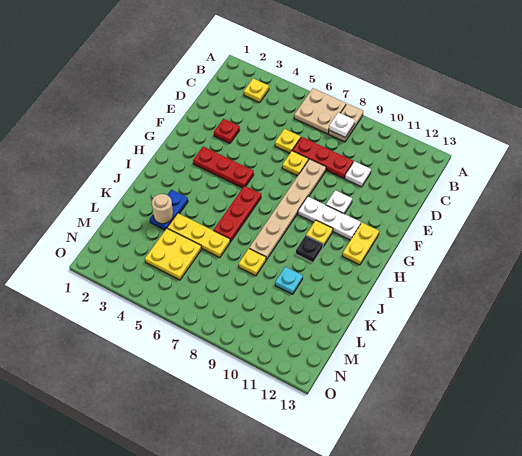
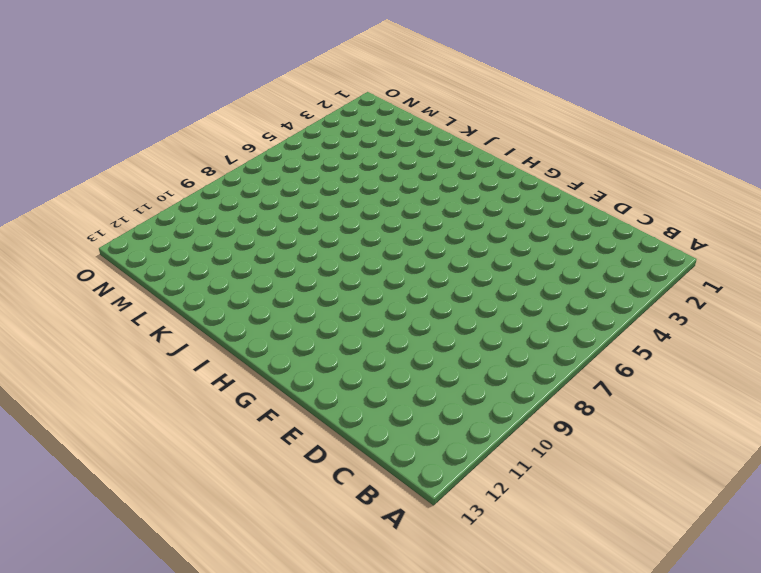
none -> tan 2x2 plate [294,88,346,134]
none -> tan 1x2 plate [329,104,363,142]
none -> yellow 1x1 plate [244,78,269,103]

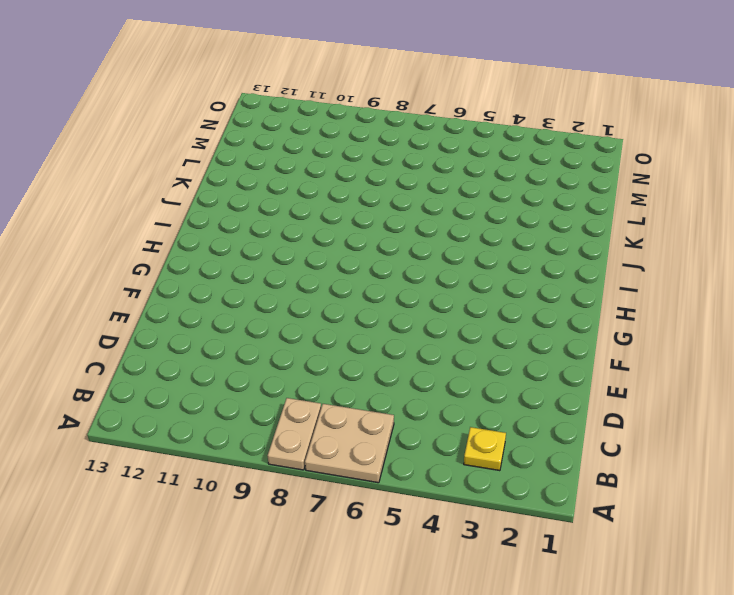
none -> yellow 1x1 plate [275,129,301,153]
none -> red 1x3 plate [292,137,353,179]
none -> white 1x1 plate [345,161,371,187]

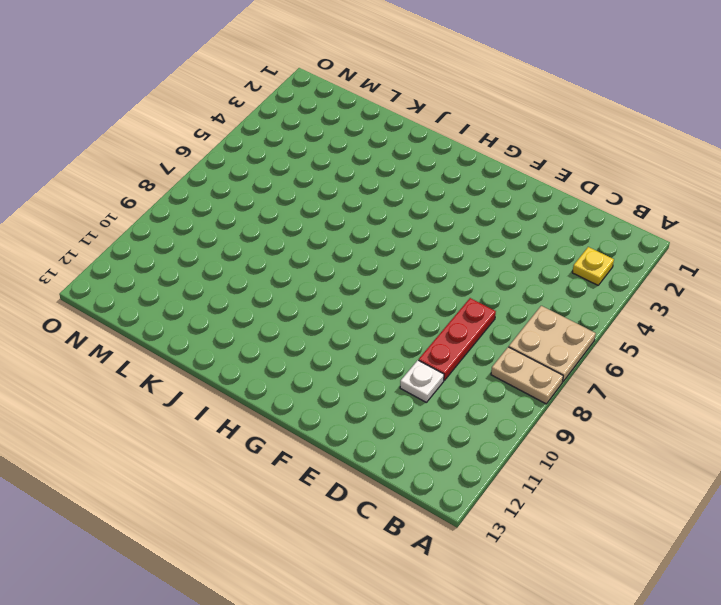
none -> yellow 1x1 plate [275,129,301,153]
none -> red 1x1 plate [214,119,240,143]
none -> yellow 1x1 plate [282,151,308,176]

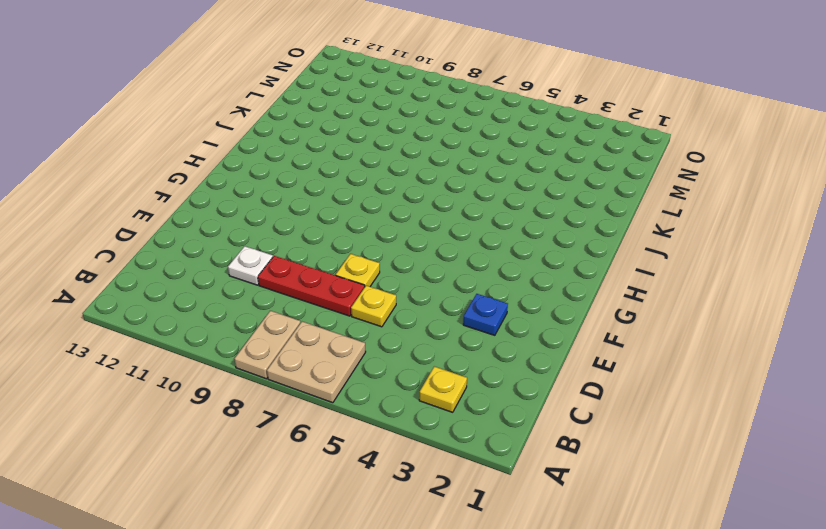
blue 1x1 plate [463,294,508,335] -> red 1x1 plate [214,119,240,143]
none -> tan 1x6 plate [249,159,326,260]
none -> white 1x1 plate [326,190,352,214]
none -> red 1x3 plate [193,147,254,188]

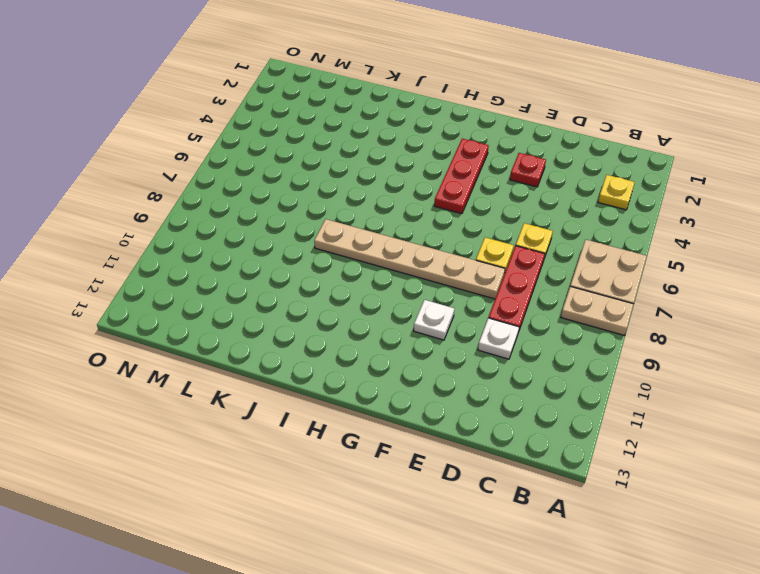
none -> white 1x3 plate [298,197,361,240]
none -> yellow 1x2 plate [343,223,379,265]
none -> red 1x3 plate [213,186,261,242]

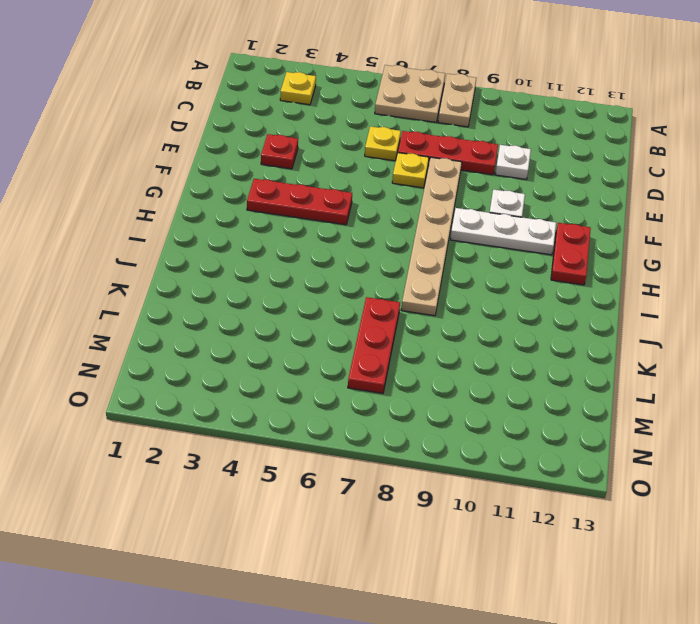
red 1x2 plate [551,223,591,285] -> yellow 1x2 plate [343,223,379,265]
red 1x3 plate [348,297,400,393] -> red 1x3 plate moved to [213,186,261,242]
none -> yellow 1x1 plate [306,220,333,246]
none -> black 1x1 plate [296,236,323,262]
none -> blue 1x2 plate [150,190,188,230]

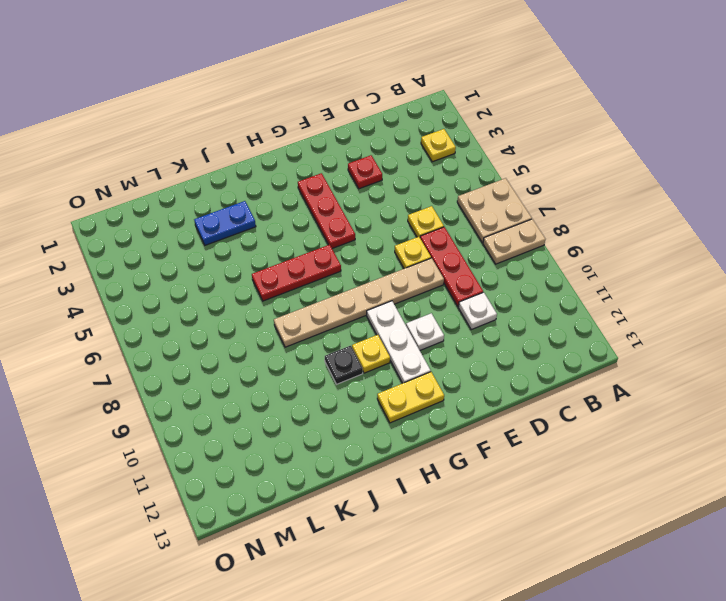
none -> yellow 1x3 plate [167,213,230,258]
none -> yellow 1x1 plate [239,249,266,276]
none -> cyan 1x1 plate [275,267,303,294]

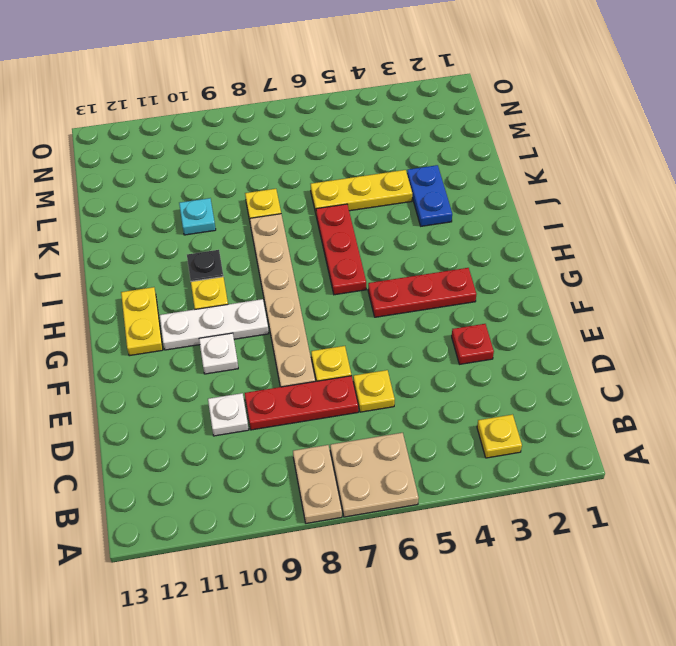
none -> yellow 2x2 plate [145,228,202,280]
none -> white 1x1 plate [329,112,355,138]
none -> tan 1x1 round brick [152,194,173,224]

